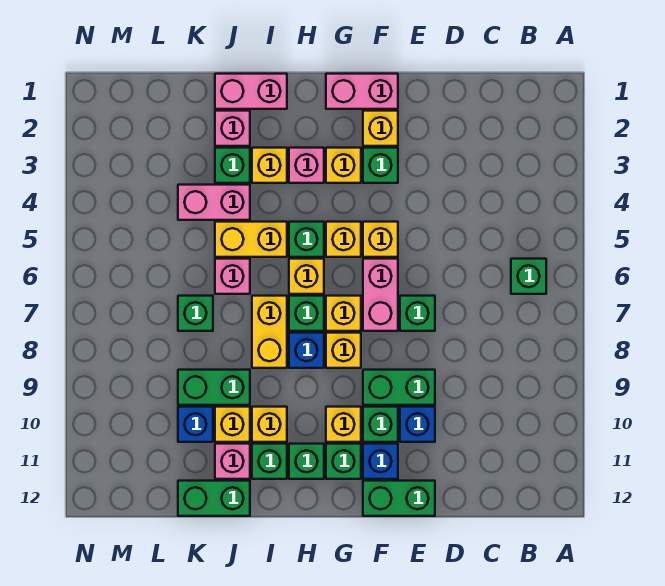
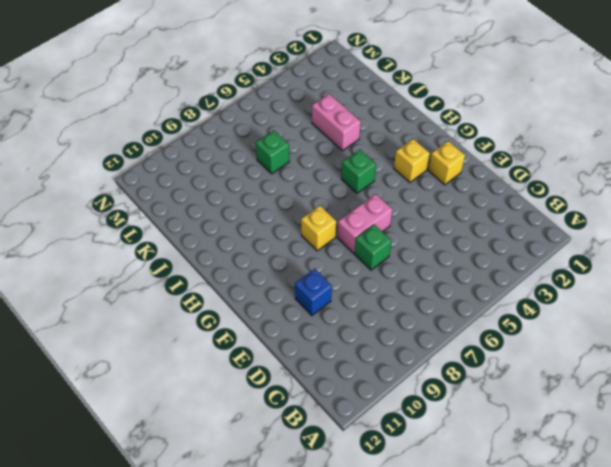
none -> green 1x1 brick [511,259,546,294]
none -> green 1x2 brick [363,370,435,405]
none -> green 1x2 brick [363,481,435,516]
none -> pink 1x2 brick [326,74,398,109]

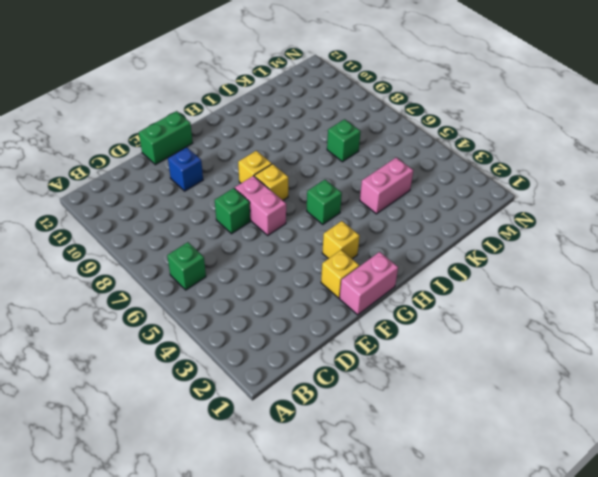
none -> green 1x2 brick [363,370,435,405]
none -> green 1x1 brick [363,148,398,183]
none -> yellow 1x1 brick [363,222,398,257]
none -> green 1x1 brick [363,407,398,442]

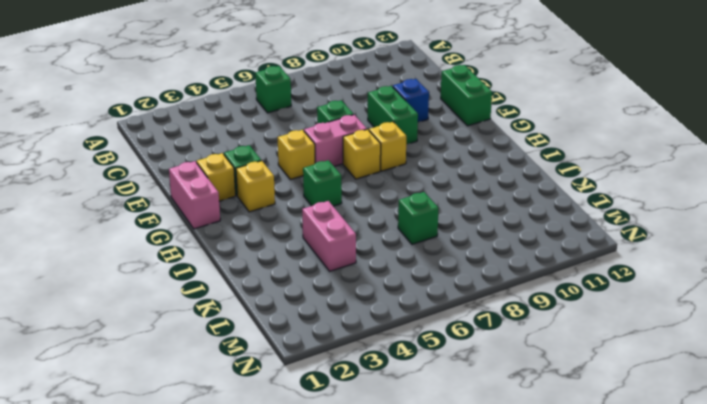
none -> green 1x1 brick [363,407,398,442]
none -> blue 1x1 brick [363,444,398,479]
none -> yellow 1x1 brick [326,222,361,257]
none -> yellow 1x1 brick [326,407,361,442]

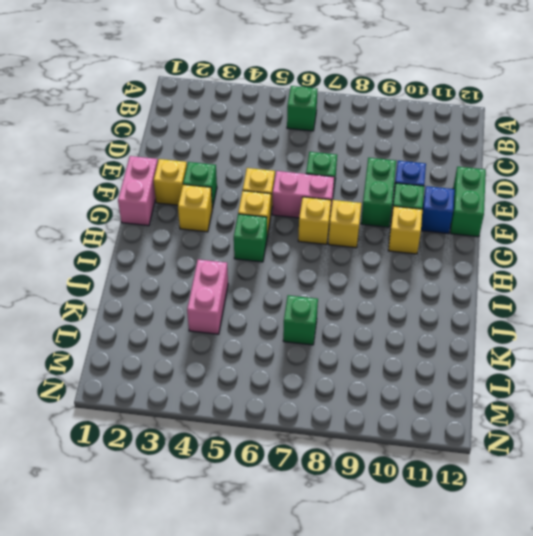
none -> green 1x1 brick [326,444,361,479]
none -> pink 1x1 brick [289,148,324,183]
none -> yellow 1x1 brick [289,259,324,294]
none -> green 1x1 brick [289,296,324,331]

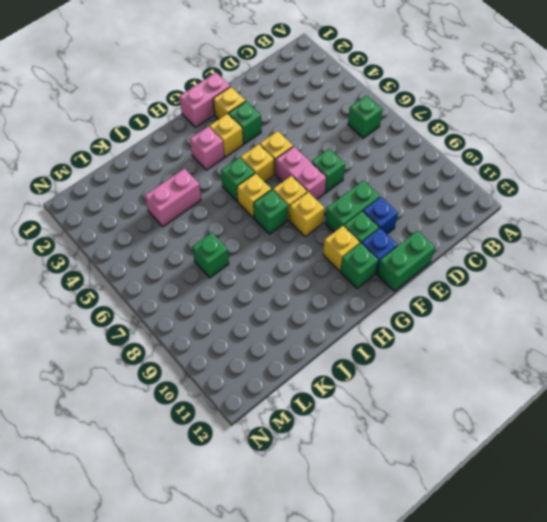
none -> blue 1x1 brick [289,333,324,368]
none -> green 1x1 brick [289,444,324,479]
none -> pink 1x2 brick [215,74,287,109]
none -> yellow 1x1 brick [252,148,287,183]

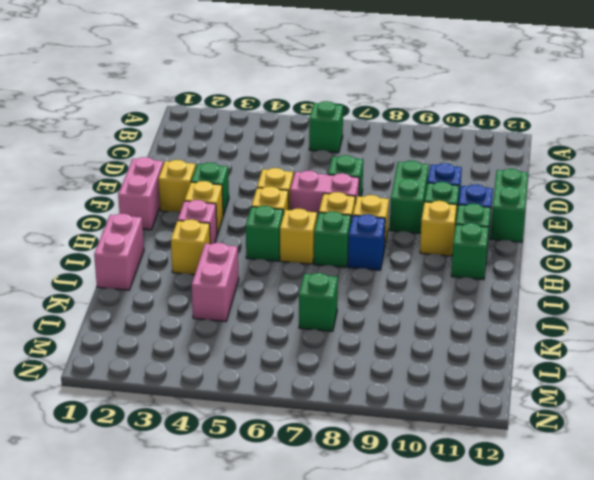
none -> yellow 1x2 brick [215,222,287,257]
none -> yellow 1x2 brick [252,296,287,368]
none -> yellow 1x1 brick [252,407,287,442]
none -> green 1x1 brick [252,444,287,479]

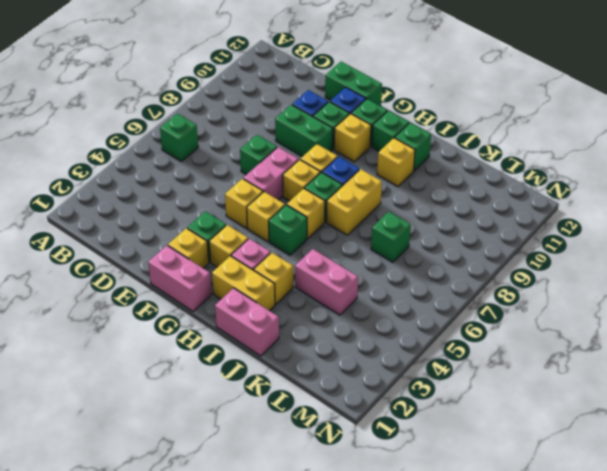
yellow 1x2 brick [212,256,275,311] -> yellow 1x2 brick moved to [215,222,287,257]
none -> pink 1x1 brick [215,111,250,146]
none -> green 1x1 brick [215,148,250,183]
none -> pink 1x1 brick [215,259,250,294]
none -> green 1x2 brick [178,370,250,405]

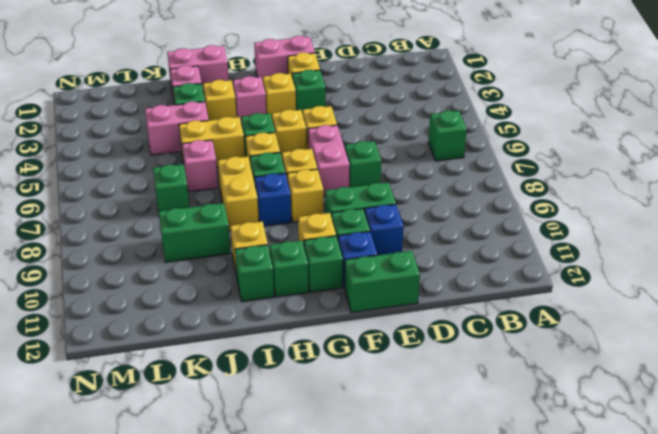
none -> yellow 1x1 brick [215,407,250,442]
none -> pink 1x1 brick [215,444,250,479]
none -> green 1x2 brick [178,481,250,516]
none -> blue 1x1 brick [178,407,213,442]

